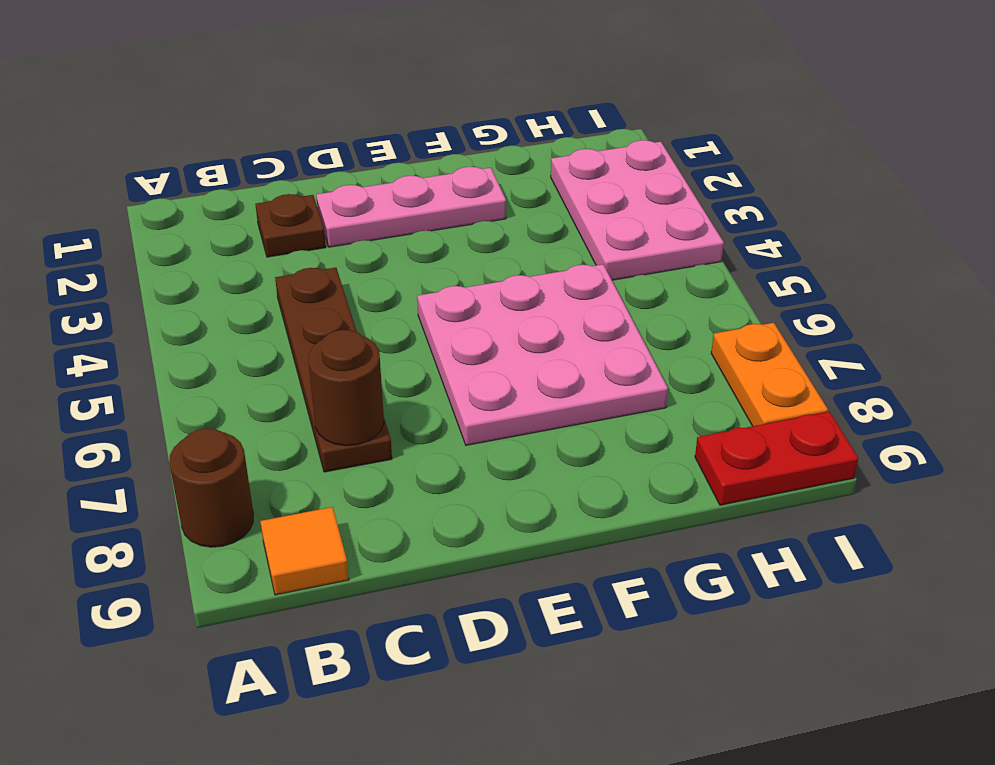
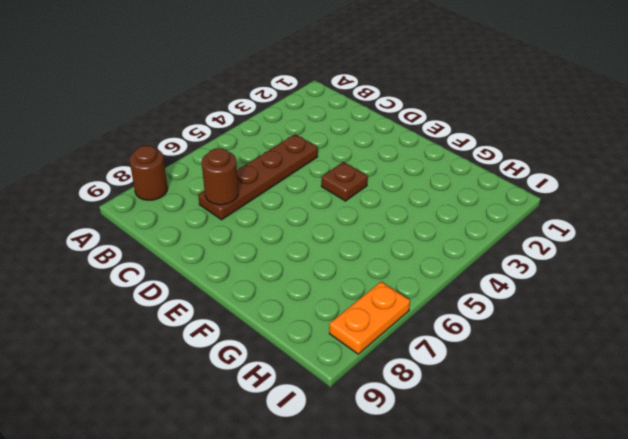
brown 1x1 plate [321,162,368,201] -> brown 1x1 plate moved to [255,194,326,257]
none -> orange 1x1 tile [260,507,349,595]
none -> pink 1x3 plate [316,167,506,247]

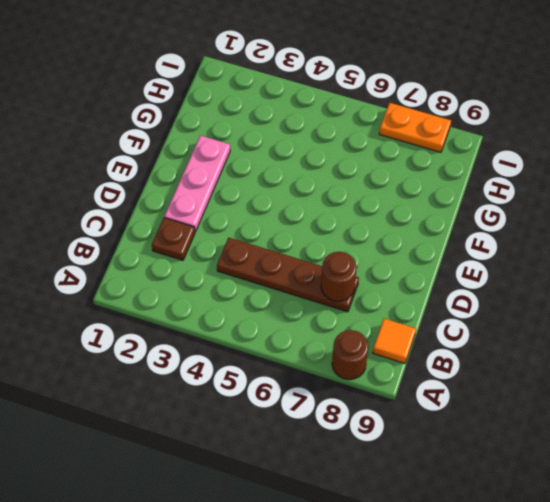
none -> pink 3x3 plate [417,264,668,445]
none -> pink 2x3 plate [551,140,724,280]

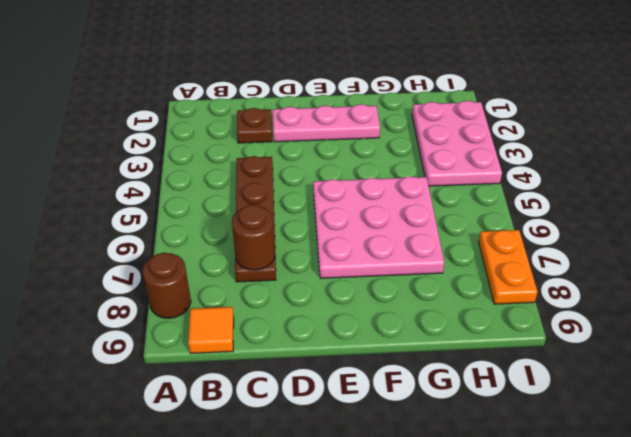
none -> red 1x2 plate [695,412,859,505]

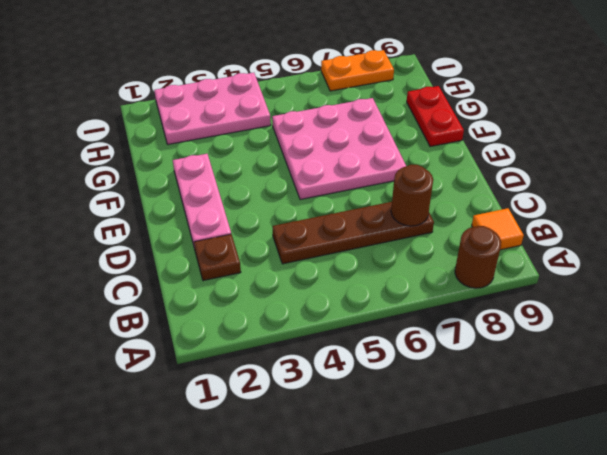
red 1x2 plate [407,86,464,147] -> red 1x2 plate moved to [695,412,859,505]

